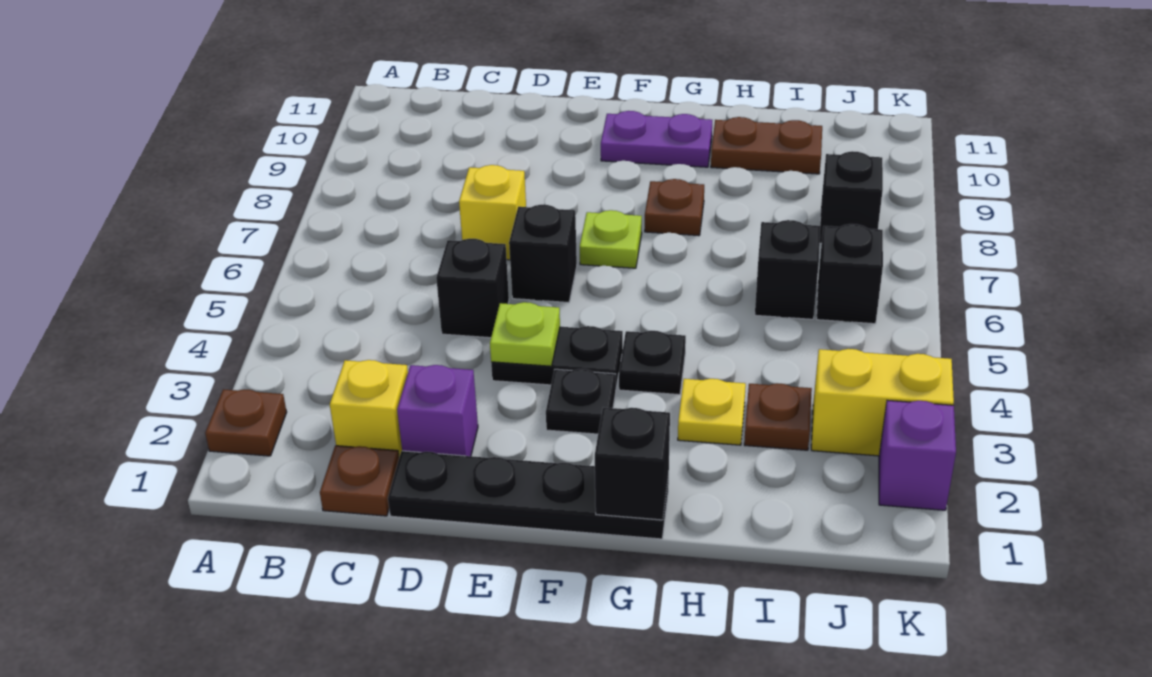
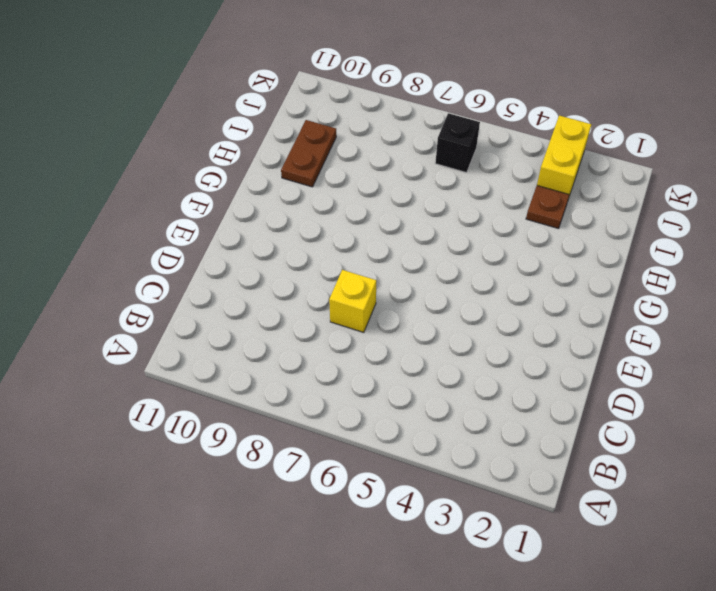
none -> brown 1x1 plate [205,389,287,456]
none -> brown 1x1 plate [320,446,399,516]
none -> yellow 1x1 brick [330,360,408,457]

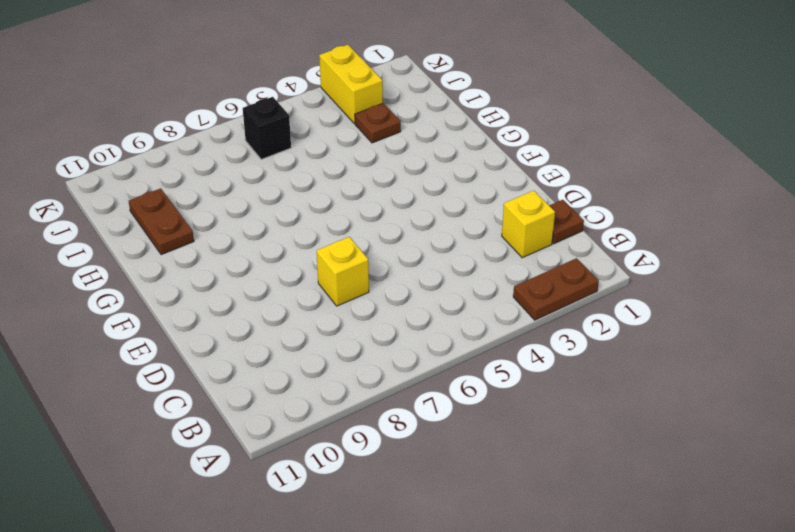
brown 1x2 plate [513,258,599,320] -> brown 1x1 plate [205,389,287,456]
none -> black 1x4 plate [388,451,669,539]
none -> purple 1x1 brick [397,365,478,456]
none -> black 1x1 brick [436,239,509,338]

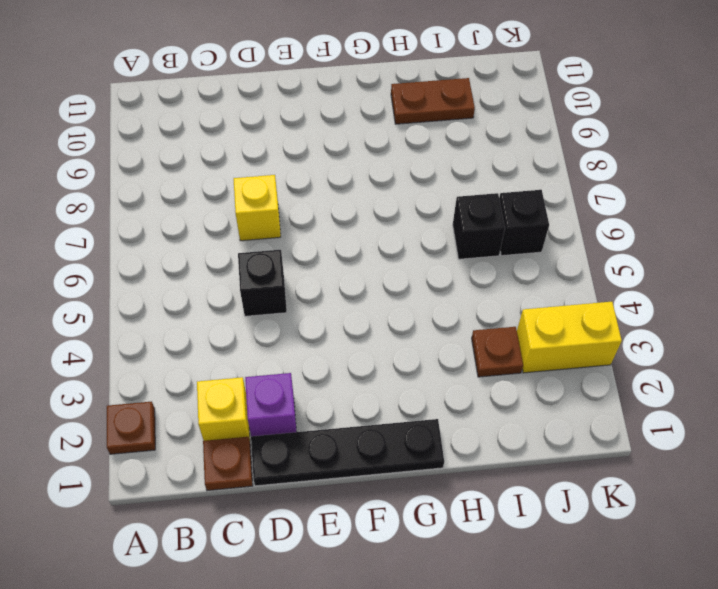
none -> black 1x2 plate [491,326,623,387]
none -> black 1x1 brick [509,205,577,303]
none -> black 1x1 plate [546,369,616,434]

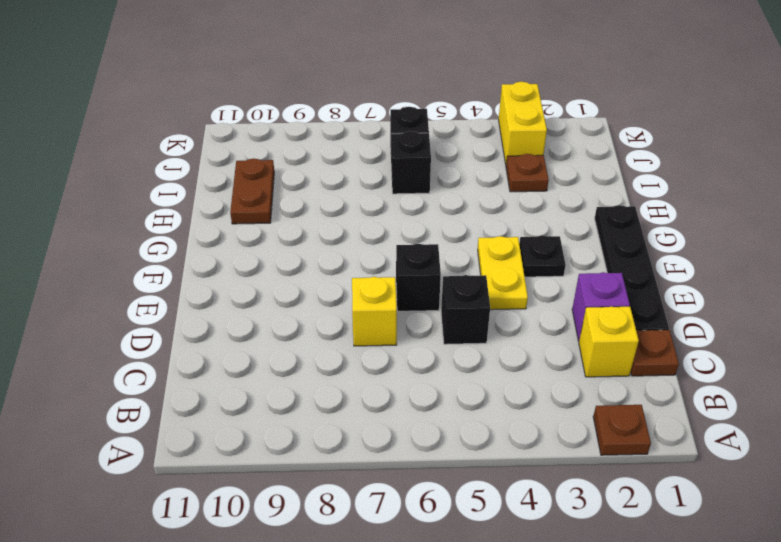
yellow 1x2 plate [478,236,528,310] -> black 1x2 plate [491,326,623,387]
none -> lime 1x1 plate [580,210,642,268]
none -> purple 1x2 plate [601,111,712,167]
none -> black 1x1 plate [619,331,686,395]

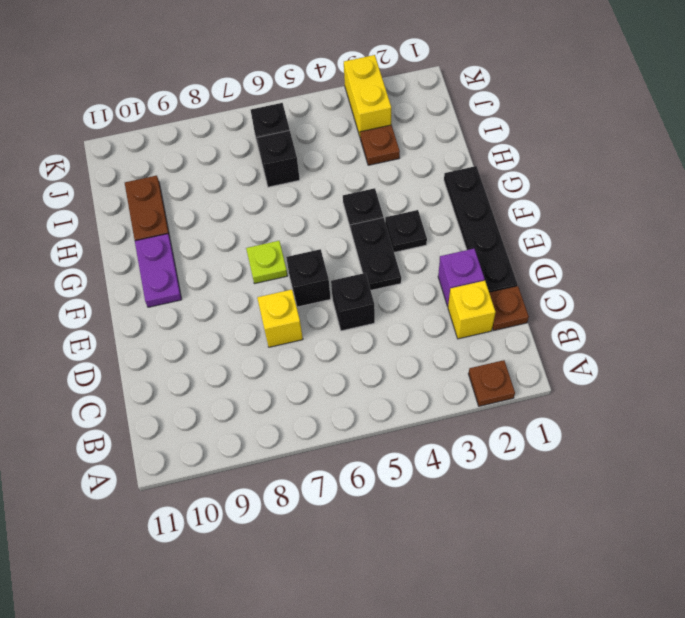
none -> brown 1x1 plate [645,179,704,236]
none -> yellow 1x1 plate [678,379,746,445]
none -> black 1x1 brick [820,151,883,243]

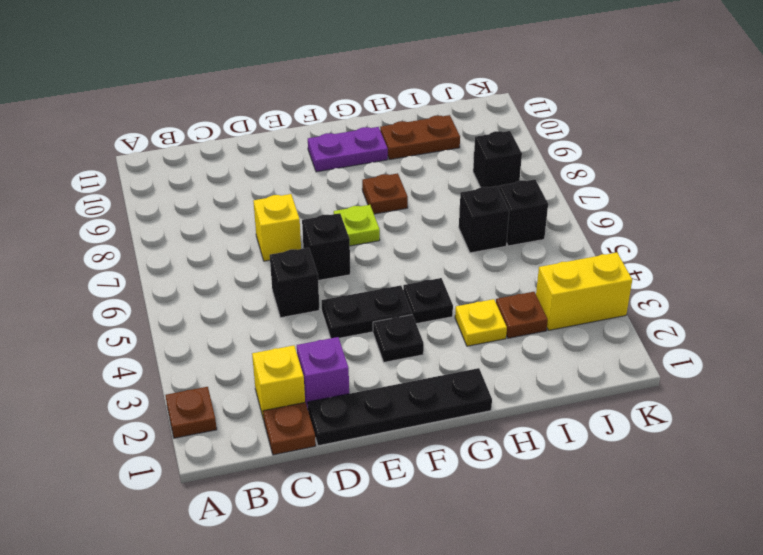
none -> purple 1x1 brick [879,400,956,510]
none -> lime 1x1 plate [490,302,560,366]
none -> black 1x1 brick [595,408,670,520]

